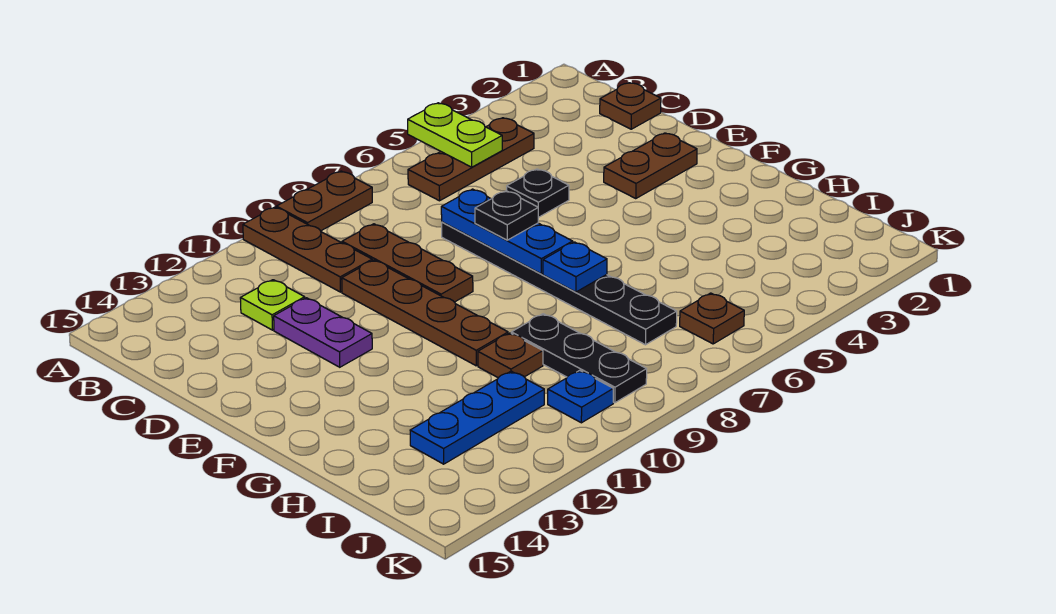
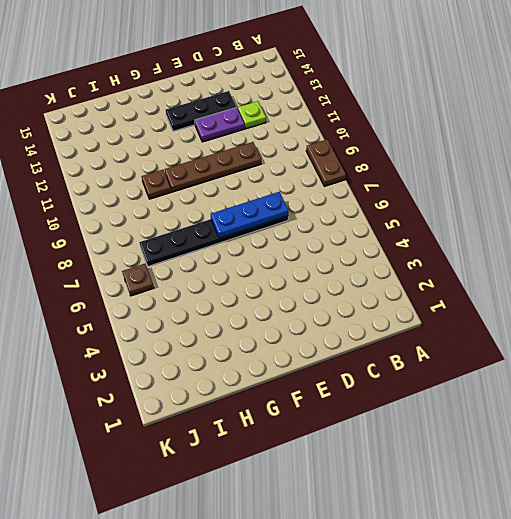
black 1x3 plate [166,91,237,131] -> black 1x3 plate moved to [511,314,647,403]
none -> brown 1x3 plate [243,207,372,292]
none -> brown 1x3 plate [408,118,534,201]
none -> brown 1x1 plate [600,83,661,129]

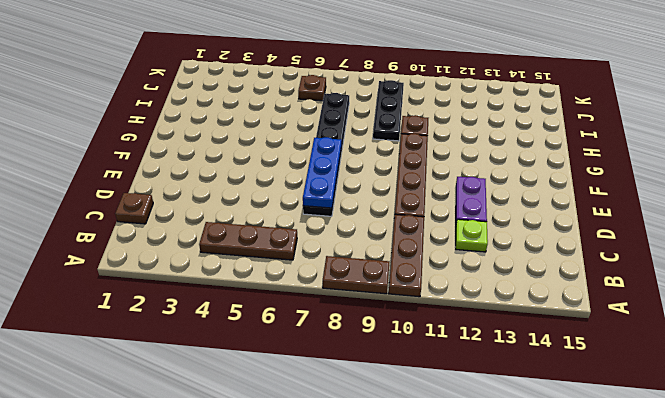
none -> brown 1x3 plate [342,224,473,302]
none -> black 1x1 plate [507,169,569,218]
none -> brown 1x2 plate [604,133,697,199]

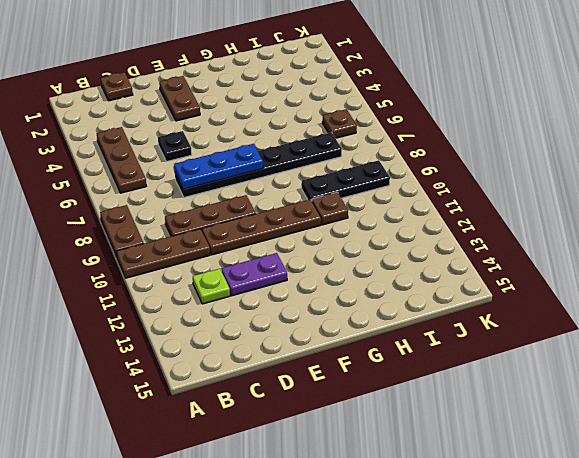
none -> blue 1x3 plate [410,371,544,464]
none -> blue 1x1 plate [548,370,613,423]
none -> lime 1x2 plate [408,103,502,167]

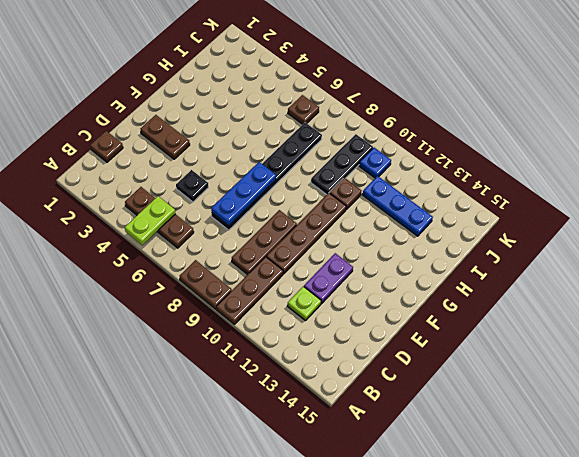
none -> blue 1x1 plate [543,242,607,292]
none -> black 1x1 plate [475,191,538,240]

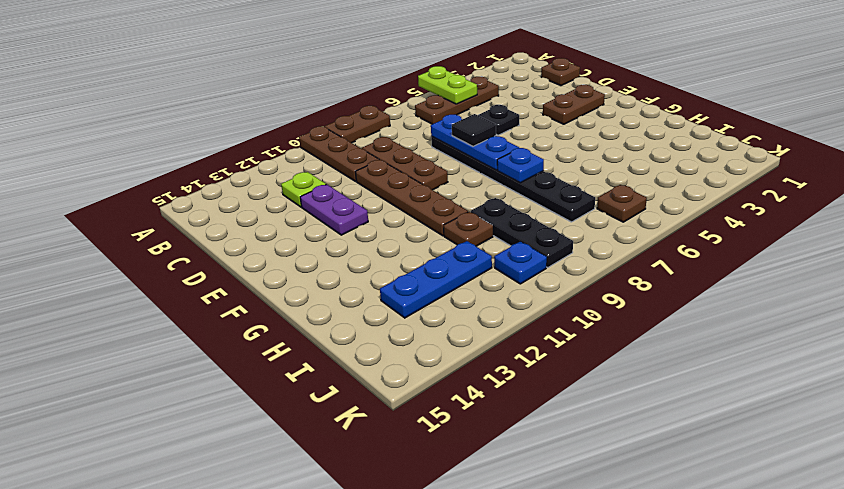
black 1x1 tile [452,114,496,146] -> black 1x1 plate [475,191,538,240]

